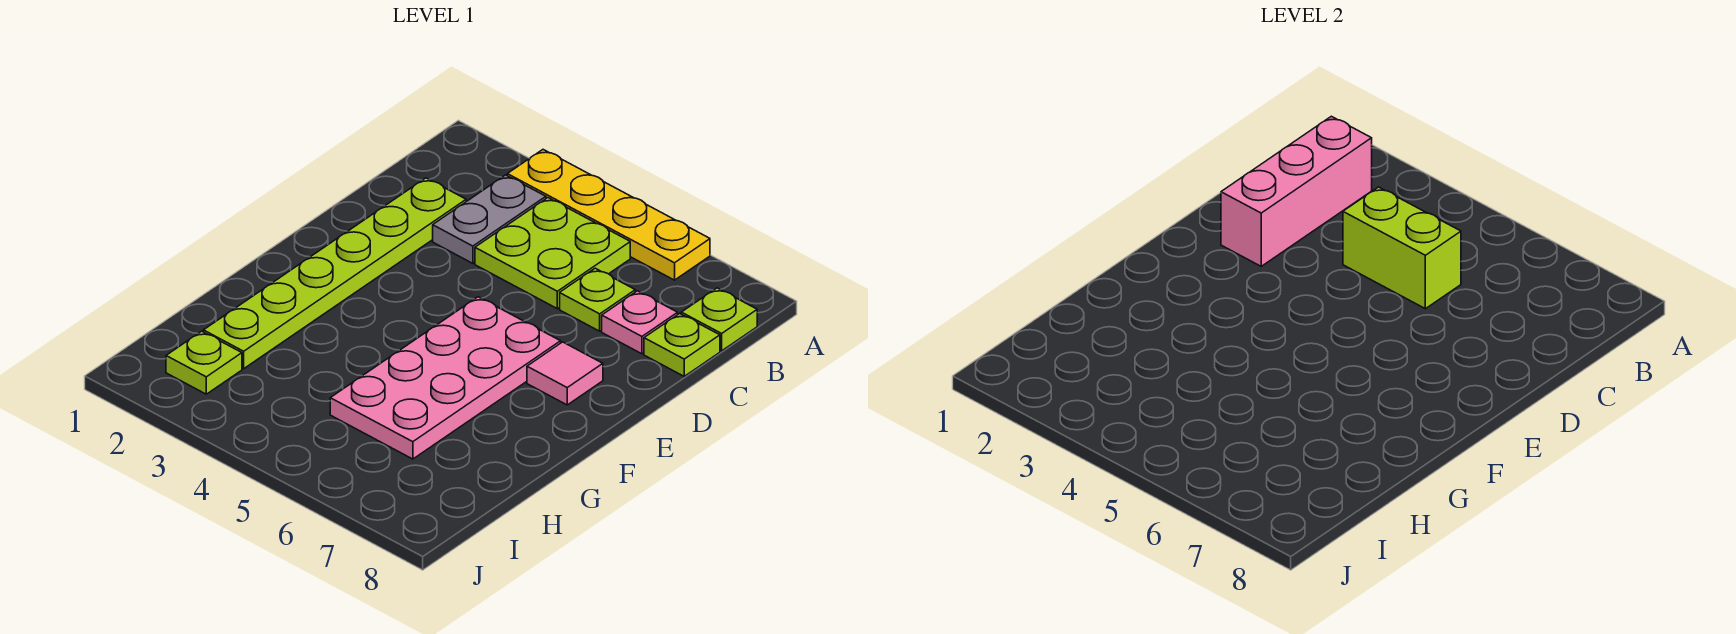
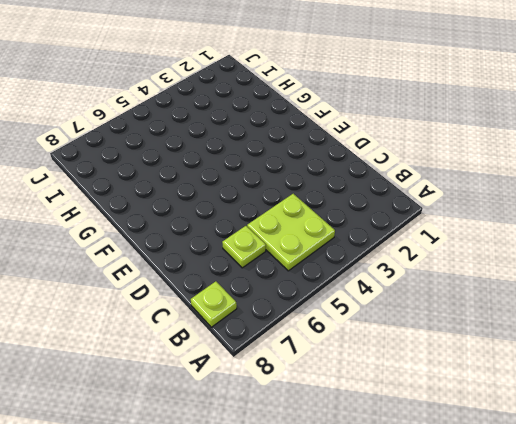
none -> yellow 1x4 plate [507,150,710,280]
none -> grey 1x2 plate [433,175,546,263]
none -> lime 1x6 plate [203,178,466,369]

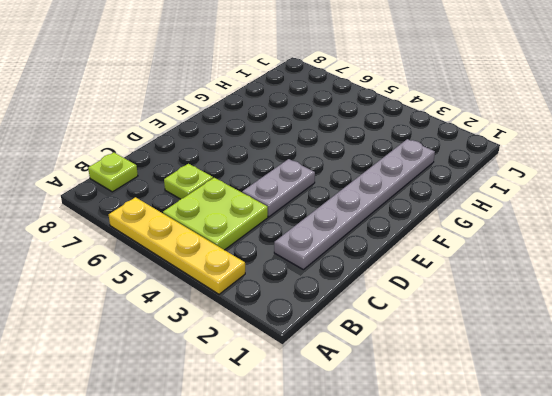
grey 1x6 plate [274,139,435,270] -> lime 1x6 plate [203,178,466,369]
grey 1x2 plate [242,159,315,217] -> grey 1x2 plate moved to [433,175,546,263]
none -> pink 1x1 plate [602,291,678,354]
none -> lime 1x1 plate [644,313,720,376]
none -> pink 2x4 plate [330,297,561,459]

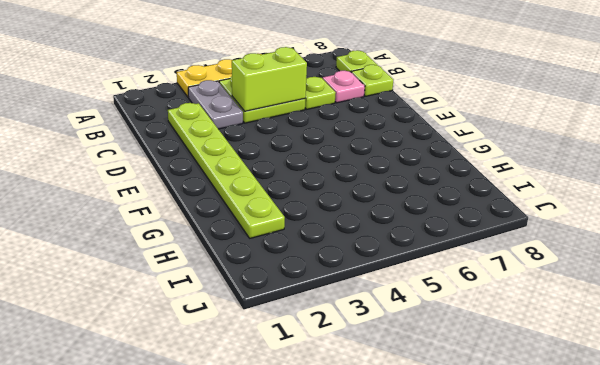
none -> pink 2x4 plate [330,297,561,459]
none -> pink 1x1 tile [527,342,603,405]
none -> lime 1x1 plate [166,331,242,394]

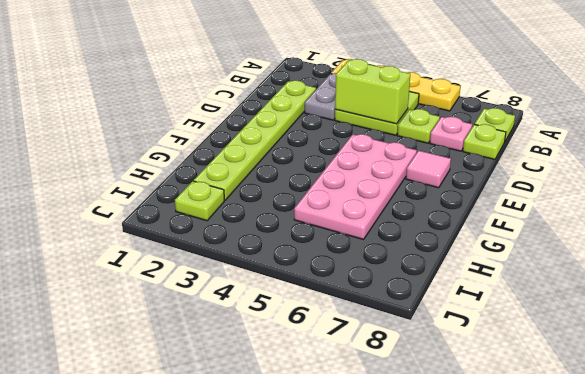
none -> pink 1x3 brick [1221,116,1372,266]

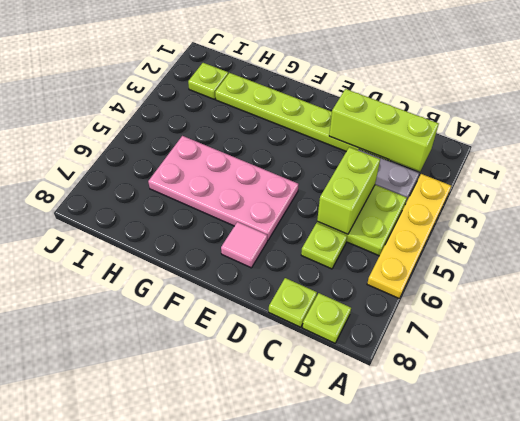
lime 1x3 brick [329,89,439,171] -> pink 1x3 brick [1221,116,1372,266]
none -> pink 1x1 plate [602,291,678,354]

